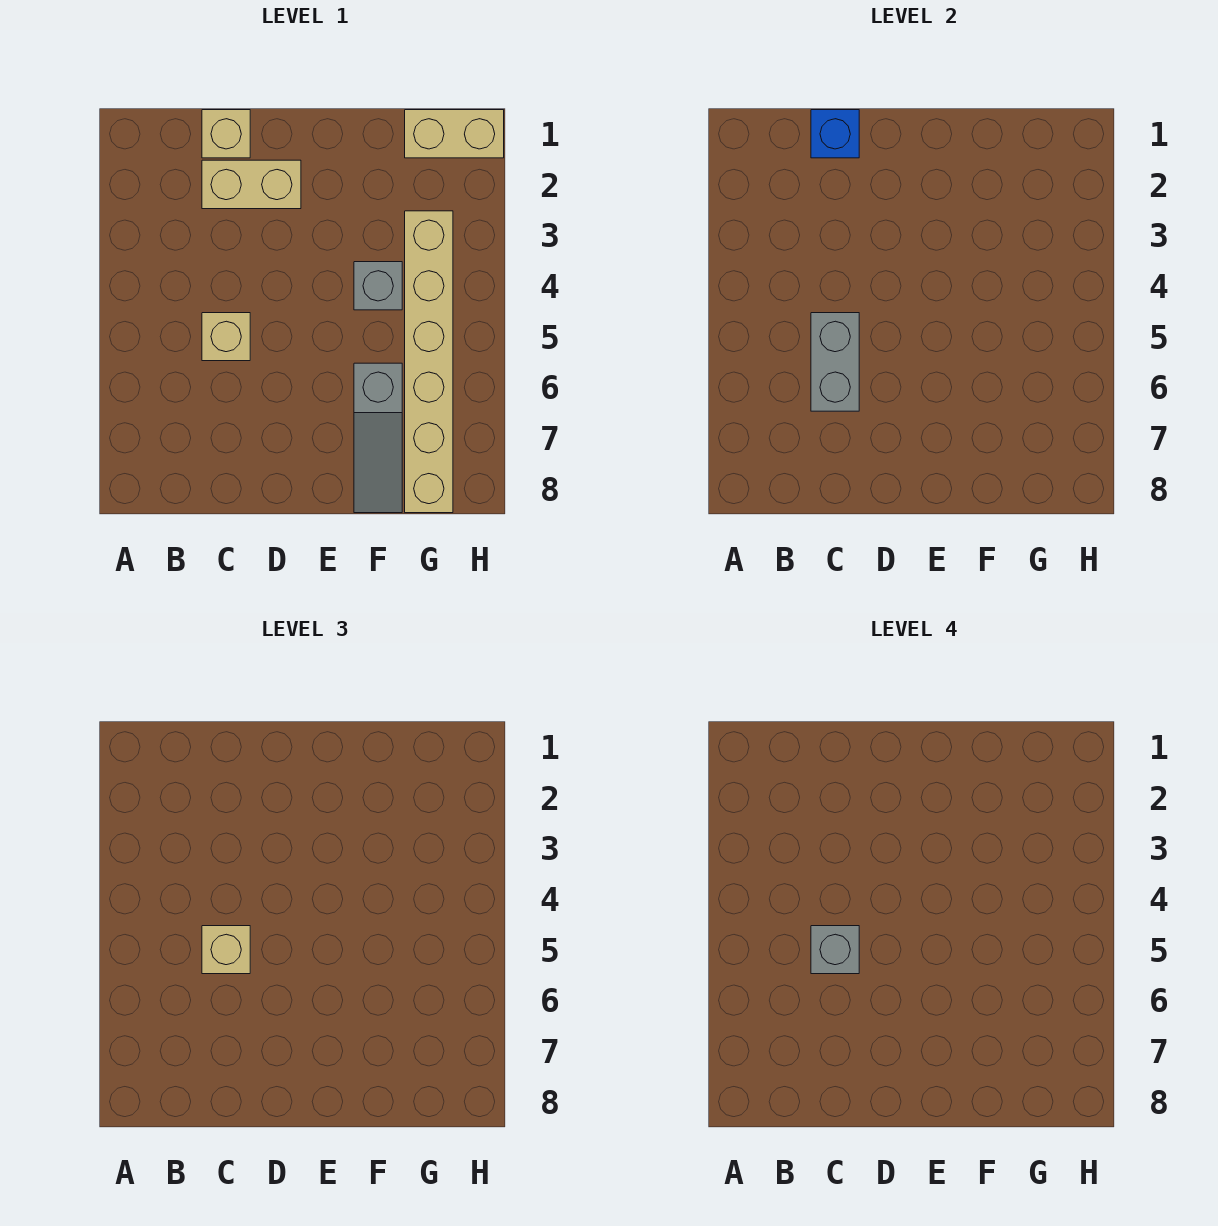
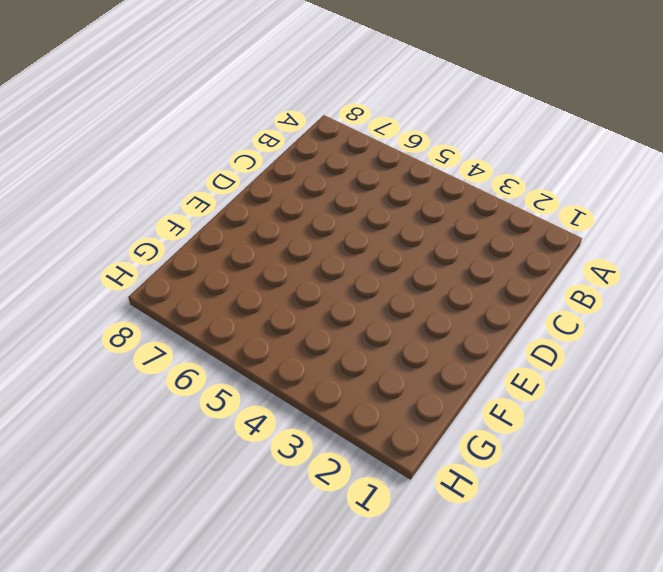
none -> tan 1x1 brick [202,110,250,158]
none -> tan 1x2 brick [202,160,301,209]

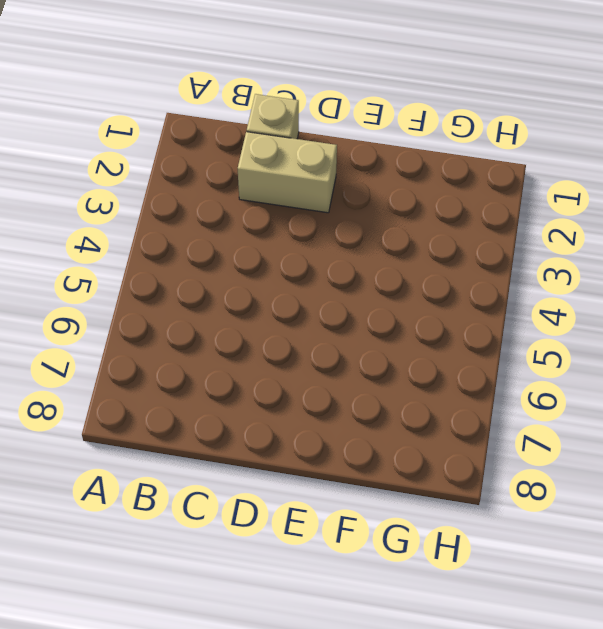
none -> tan 1x1 brick [202,313,250,361]
none -> grey 1x1 brick [354,262,402,310]

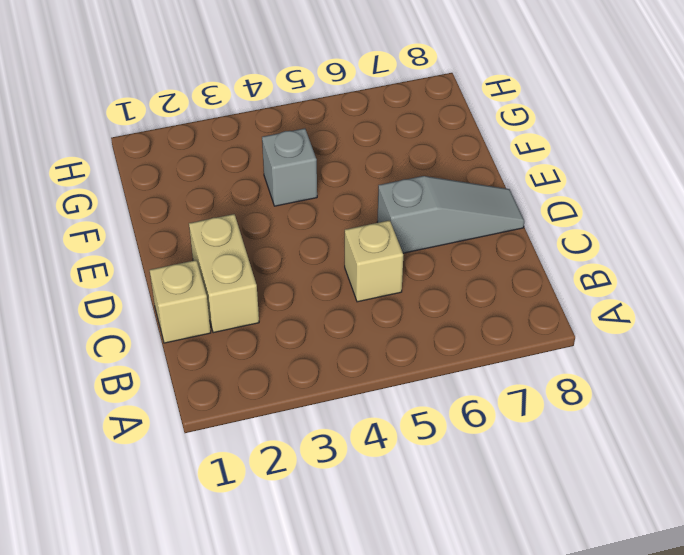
grey 1x3 slope [377,176,524,253] -> grey 1x3 slope moved to [354,363,402,513]
none -> tan 1x2 brick [405,110,504,158]
none -> tan 1x6 brick [405,211,453,513]

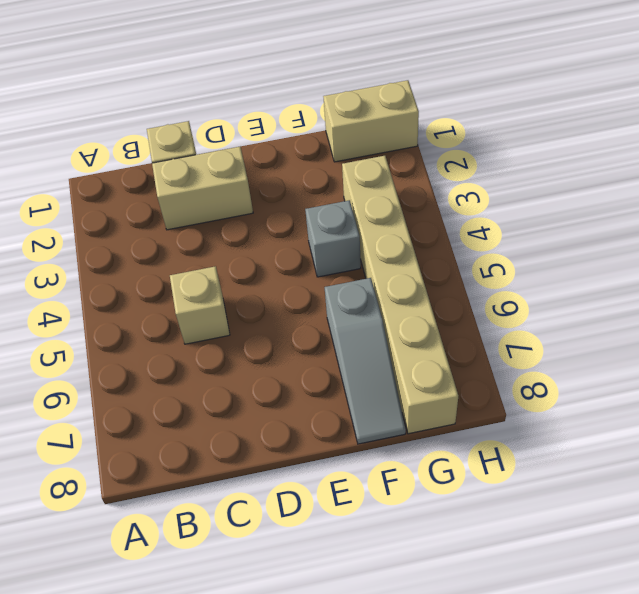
none -> blue 1x1 brick [811,110,859,158]
none -> grey 1x2 brick [811,313,859,411]

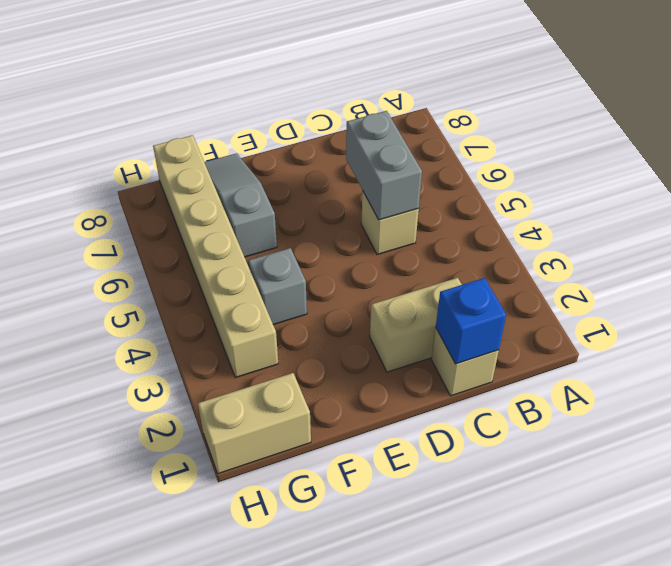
none -> tan 1x1 brick [202,926,250,974]
none -> grey 1x1 brick [811,926,859,974]

